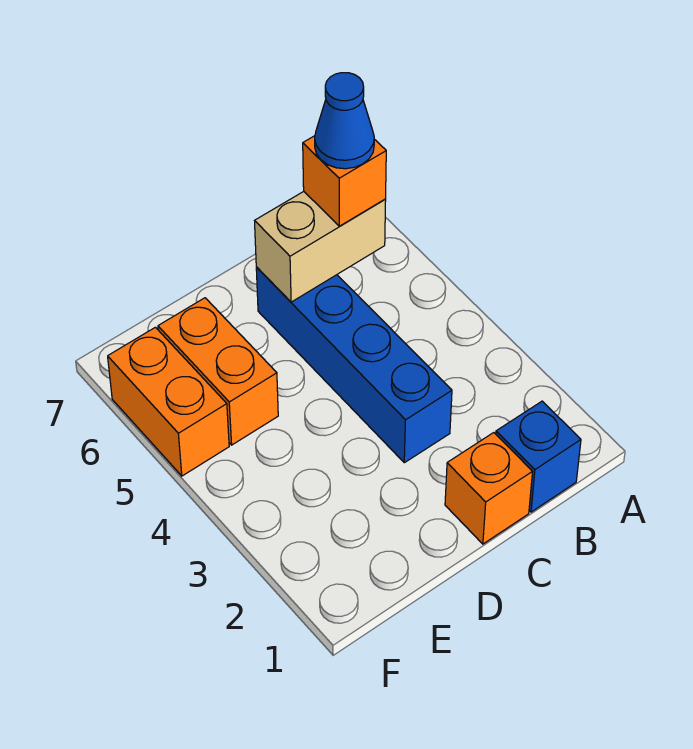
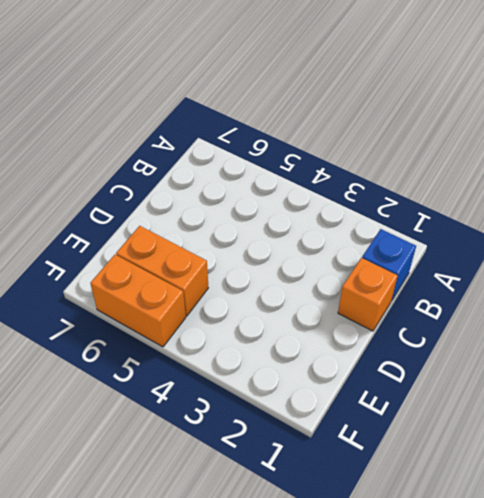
none -> blue 1x4 brick [256,267,452,463]
none -> tan 1x2 brick [255,192,386,302]

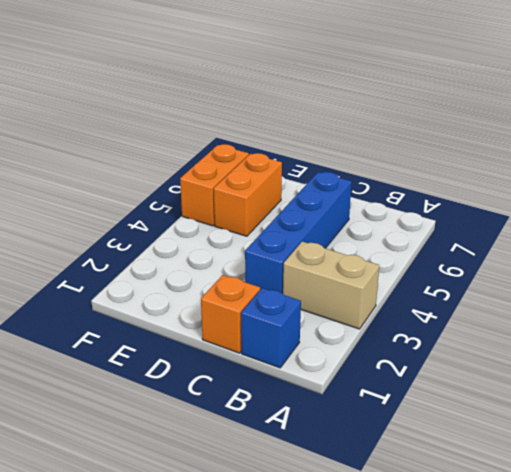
tan 1x2 brick [283,242,379,329] -> tan 1x2 brick moved to [255,192,386,302]
none -> orange 1x1 brick [303,136,386,226]
none -> blue 1x1 cone [315,73,374,169]

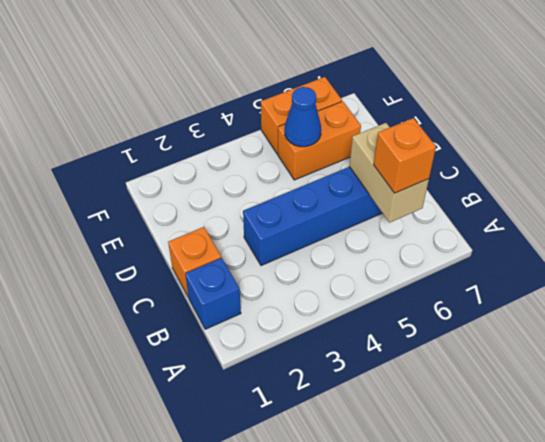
blue 1x1 cone [285,87,321,147] -> blue 1x1 cone moved to [315,73,374,169]

